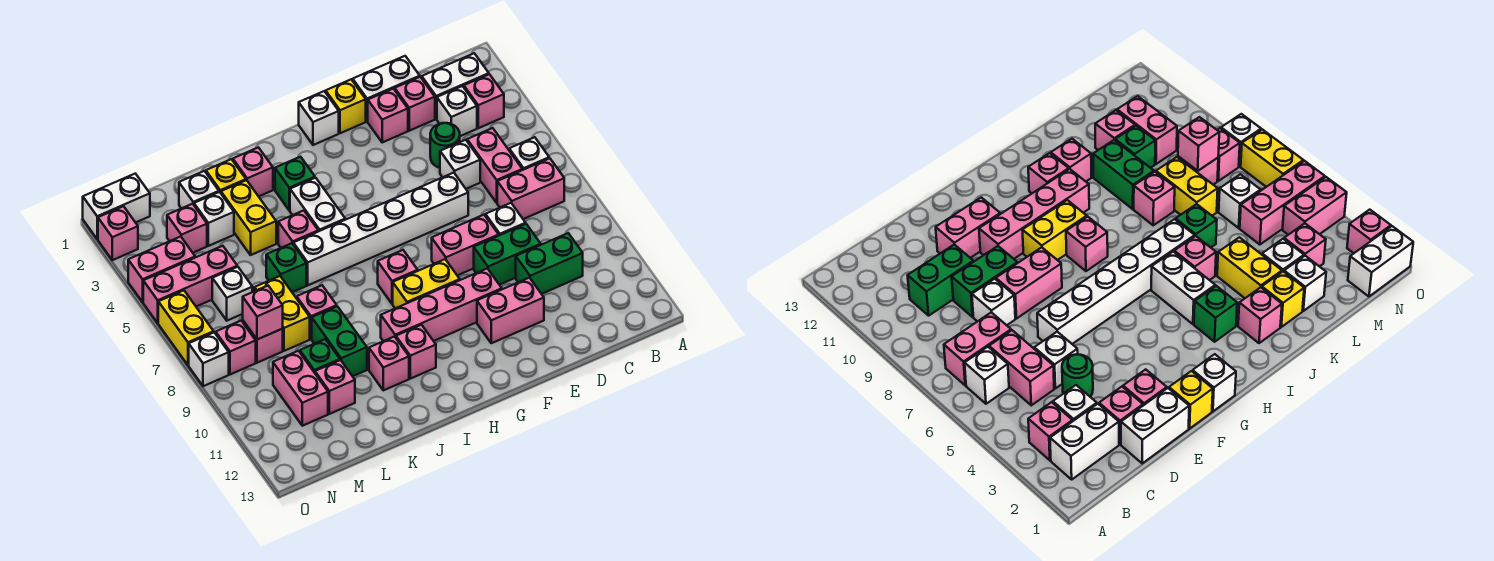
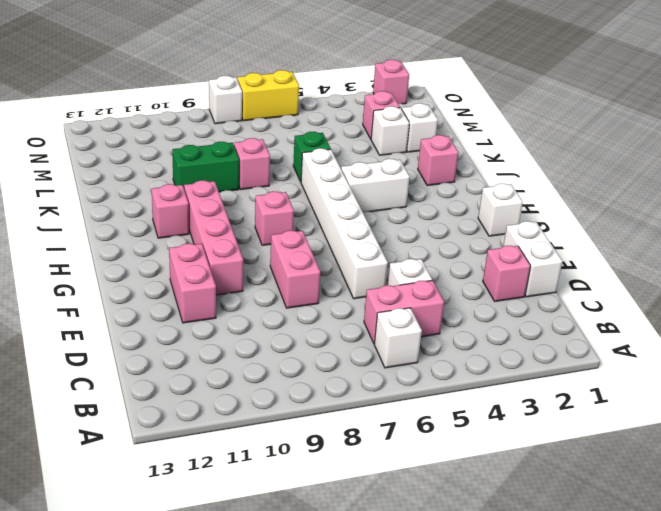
none -> white 1x2 brick [422,53,489,119]
none -> pink 1x1 brick [464,74,504,128]
none -> pink 1x2 brick [497,158,564,219]
none -> white 1x1 brick [437,86,477,136]

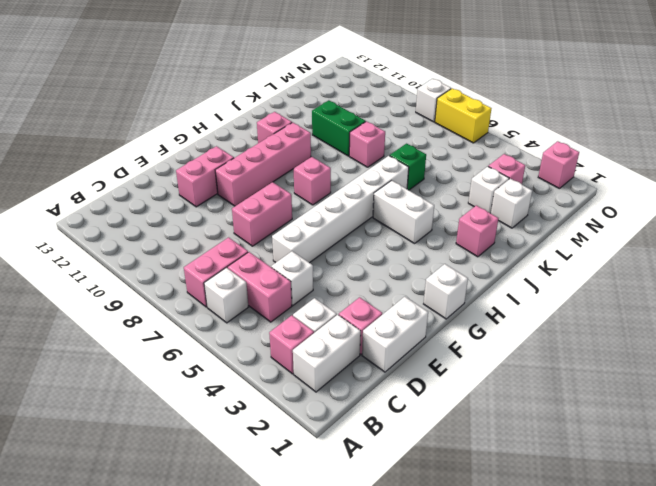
none -> green 1x2 brick [516,233,583,294]
none -> green 1x1 round brick [430,123,460,168]
none -> white 1x1 brick [486,203,526,235]
none -> green 1x2 brick [474,224,541,285]

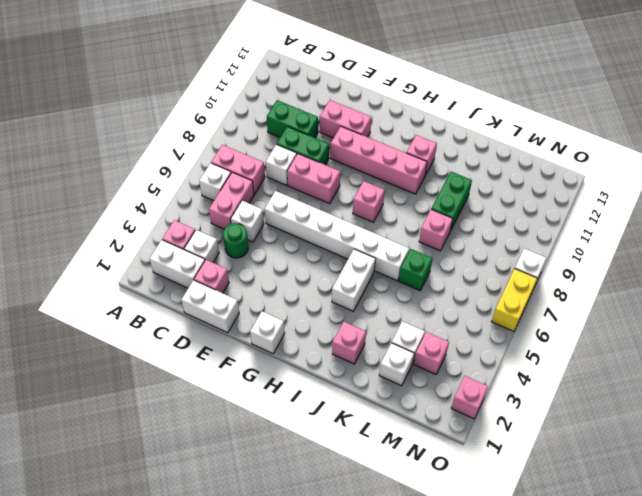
none -> pink 1x1 brick [368,89,408,142]
none -> yellow 1x1 brick [326,80,366,133]
none -> yellow 1x2 brick [393,259,460,308]
none -> green 1x1 brick [275,157,315,211]

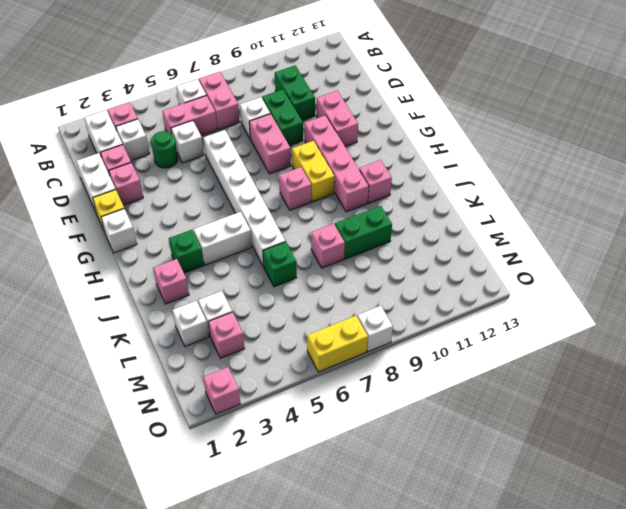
none -> pink 1x1 brick [278,210,318,248]
none -> pink 1x1 brick [369,337,409,390]
none -> yellow 1x1 brick [206,159,246,193]
none -> yellow 1x2 brick [221,180,276,255]

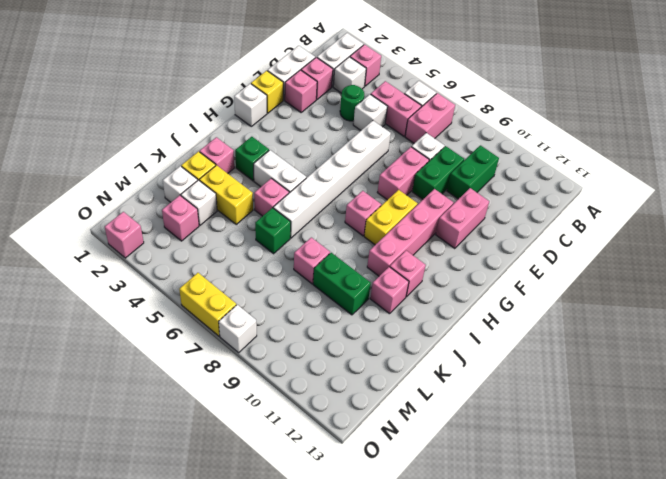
none -> yellow 1x2 brick [254,276,310,351]
none -> green 1x1 brick [300,339,340,373]
none -> pink 1x1 brick [315,360,355,414]
none -> pink 1x3 brick [143,246,237,323]

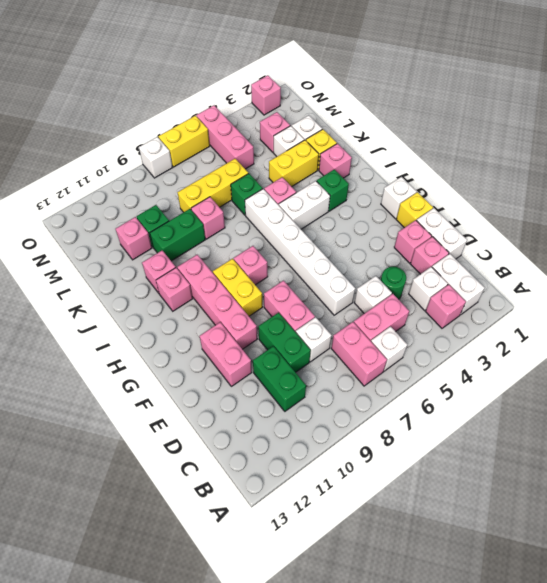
yellow 1x3 brick [177,159,248,212] -> yellow 1x2 brick [254,276,310,351]
none -> white 1x1 brick [212,267,252,321]
none -> pink 1x1 brick [243,321,283,363]
none -> pink 1x2 brick [273,351,328,426]
none -> white 1x2 brick [83,174,150,239]

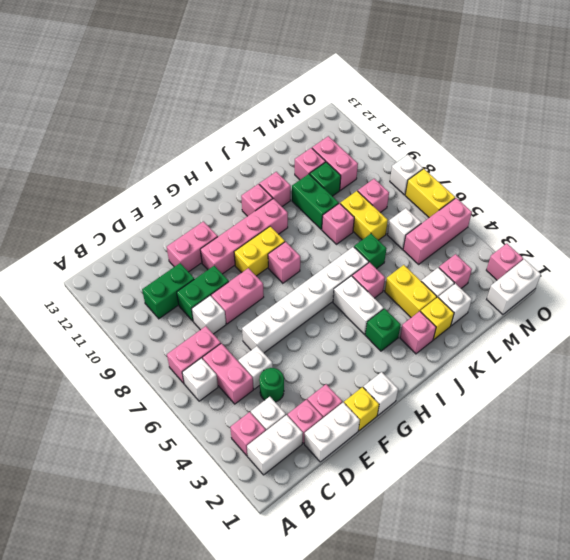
none -> pink 1x2 brick [128,237,195,302]
none -> pink 1x1 brick [216,321,256,374]
none -> pink 1x1 brick [243,286,283,339]

